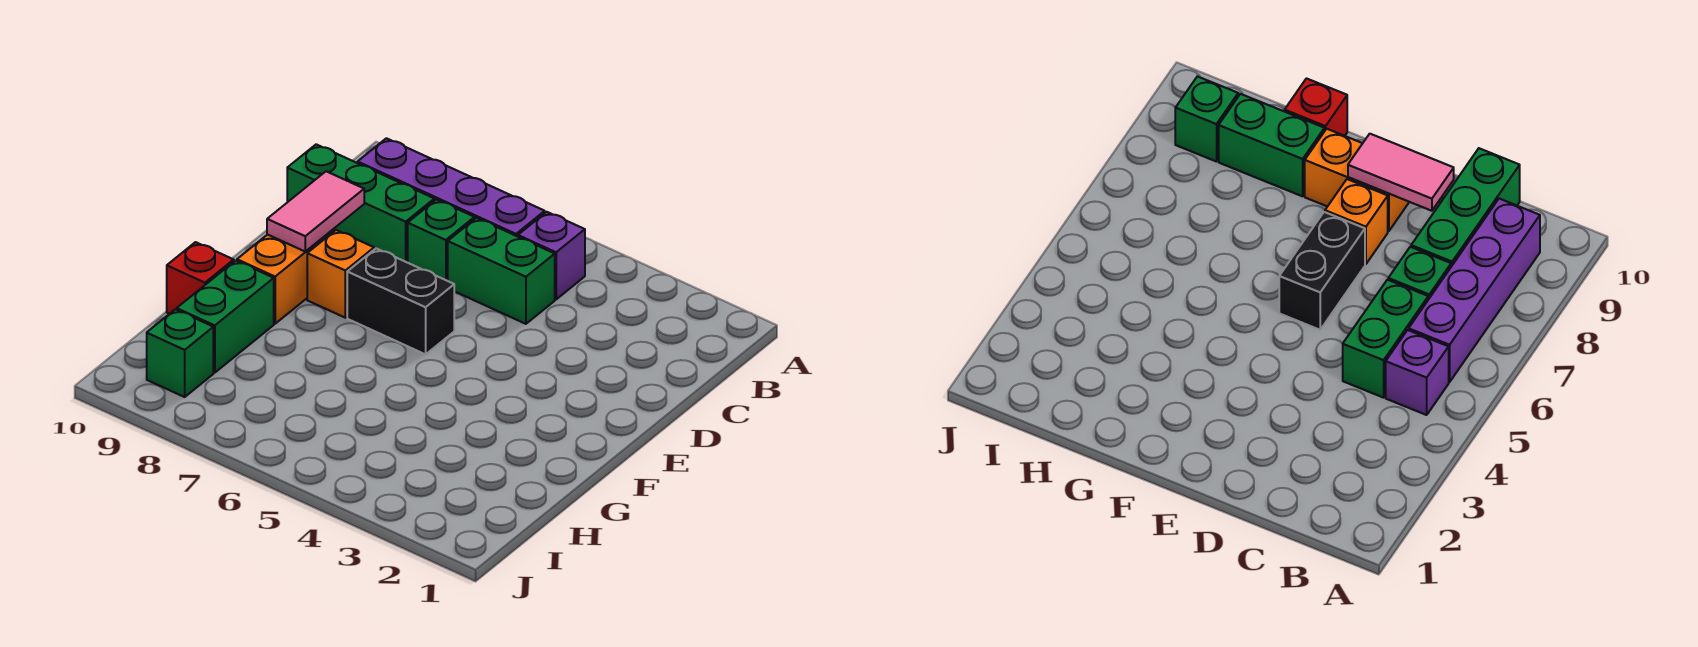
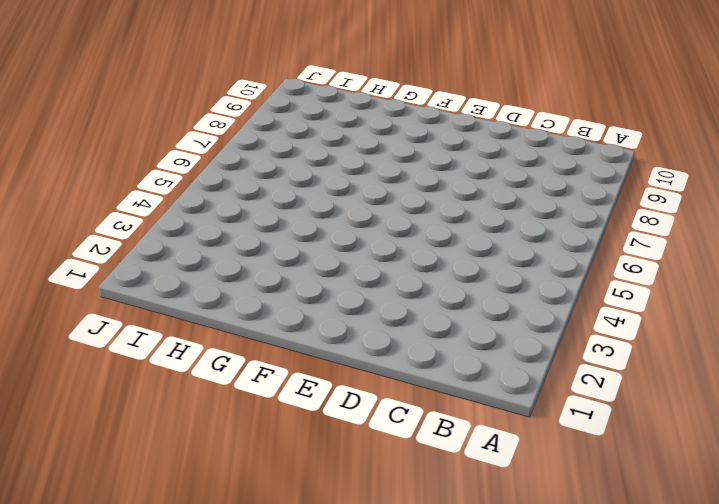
none -> purple 1x1 brick [518,212,585,299]
none -> purple 1x4 brick [358,138,545,237]
none -> green 1x2 brick [448,218,555,324]

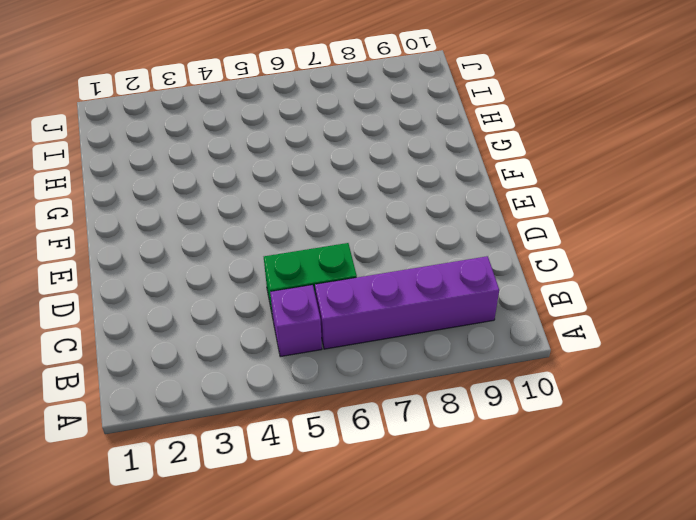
none -> green 1x1 brick [408,200,475,281]
none -> green 1x3 brick [287,144,434,263]
none -> black 1x2 brick [347,248,454,354]

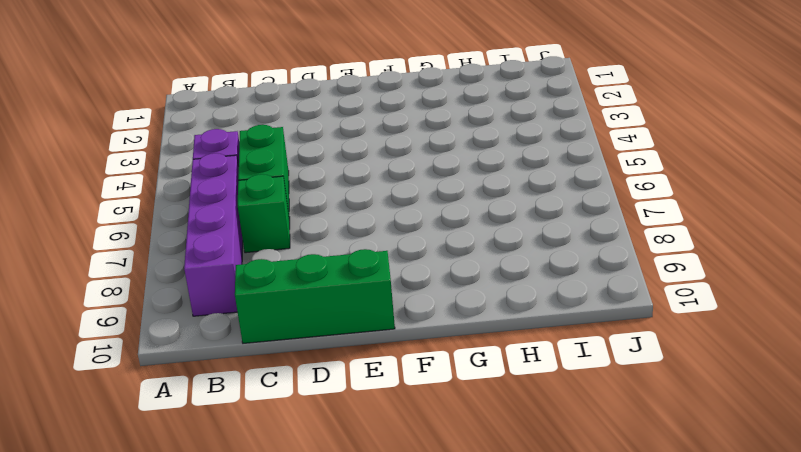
green 1x3 brick [235,249,395,343] -> green 1x3 brick turned to [287,144,434,263]
none -> black 1x2 brick [347,248,454,354]
none -> orange 1x1 brick [307,230,374,318]
none -> orange 1x2 brick [237,229,334,324]

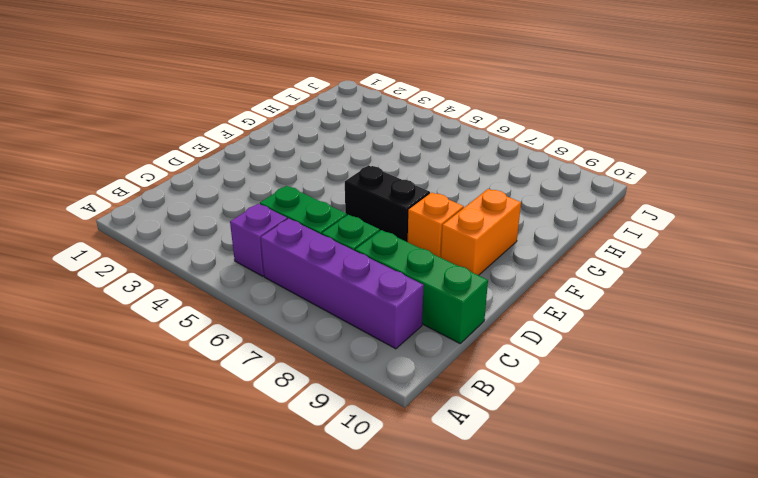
none -> green 1x2 brick [177,261,274,373]
none -> red 1x1 brick [167,242,234,314]
none -> green 1x1 brick [147,309,213,397]

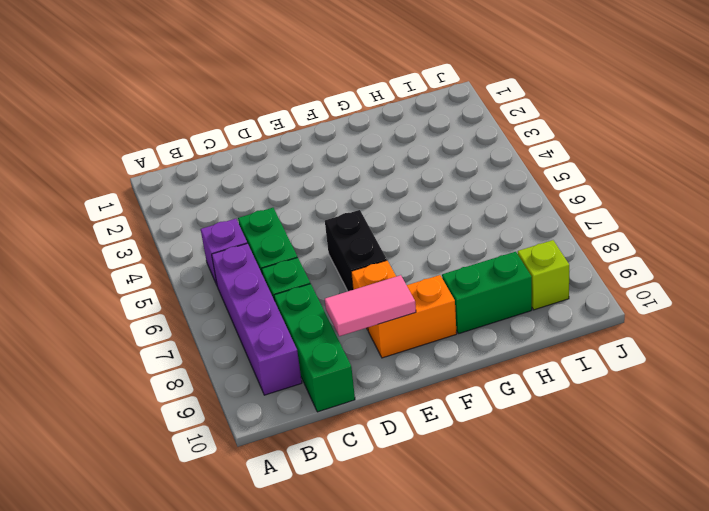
lime 1x1 brick [518,240,569,310] -> green 1x1 brick [147,309,213,397]
none -> red 1x1 brick [167,242,234,314]

